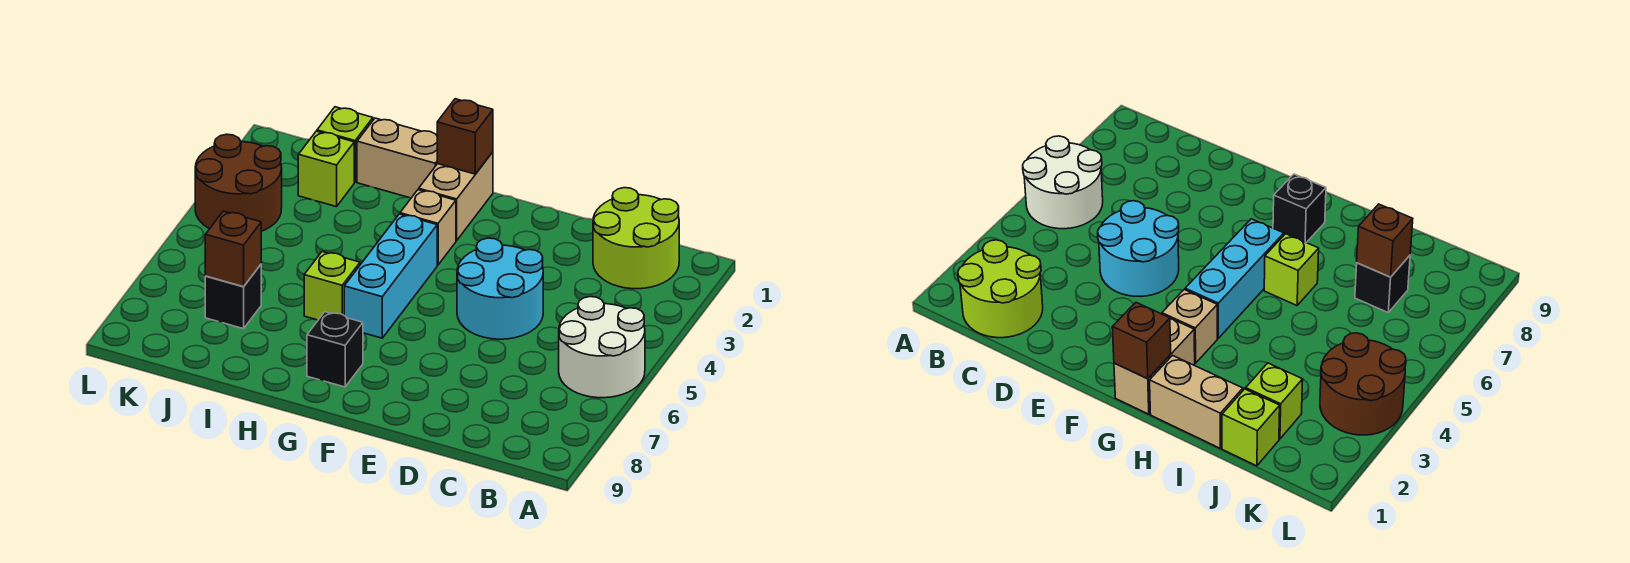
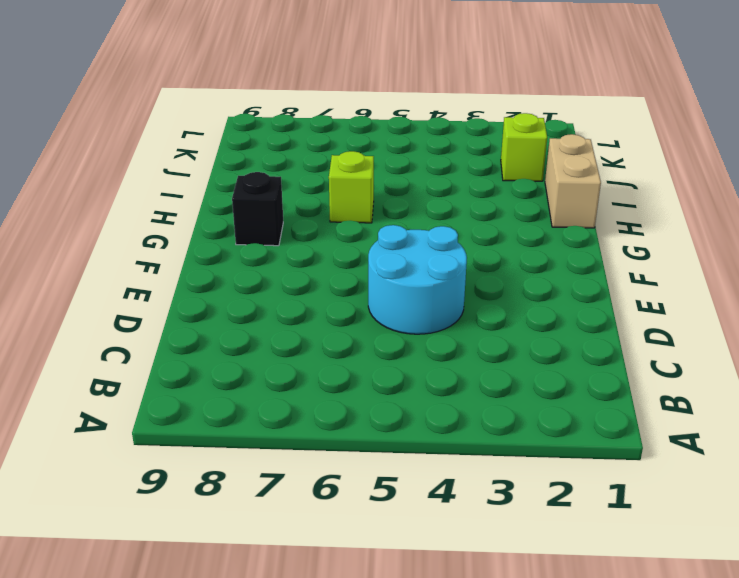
none -> white 2x2 round brick [559,297,645,398]
none -> lime 2x2 round brick [593,188,679,289]
none -> tan 1x2 brick [419,152,493,241]

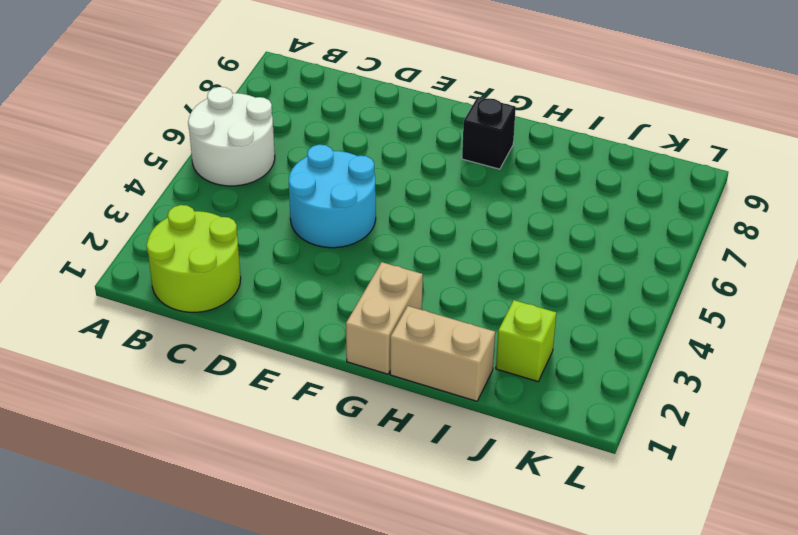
none -> tan 1x1 brick [400,190,456,265]
none -> cyan 1x3 brick [344,214,437,338]
none -> lime 1x1 brick [304,252,360,320]

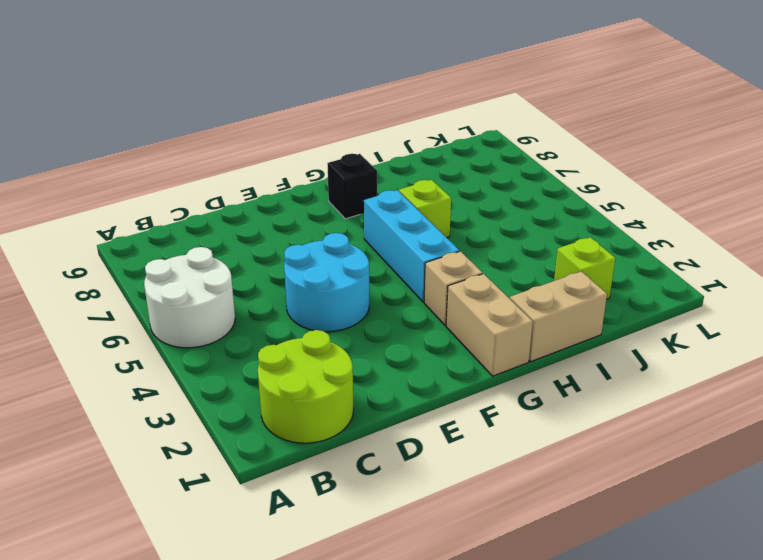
none -> lime 1x1 brick [317,107,373,182]
none -> black 1x1 brick [205,265,261,329]
none -> brown 2x2 round brick [195,134,282,231]

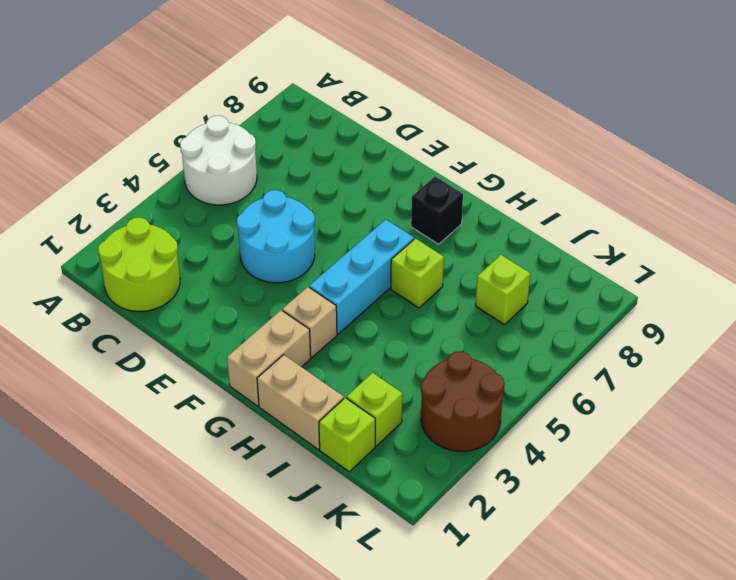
lime 1x1 brick [475,255,530,325] -> black 1x1 brick [205,265,261,329]
none -> brown 1x1 brick [437,99,493,174]
none -> brown 1x1 brick [205,211,261,287]

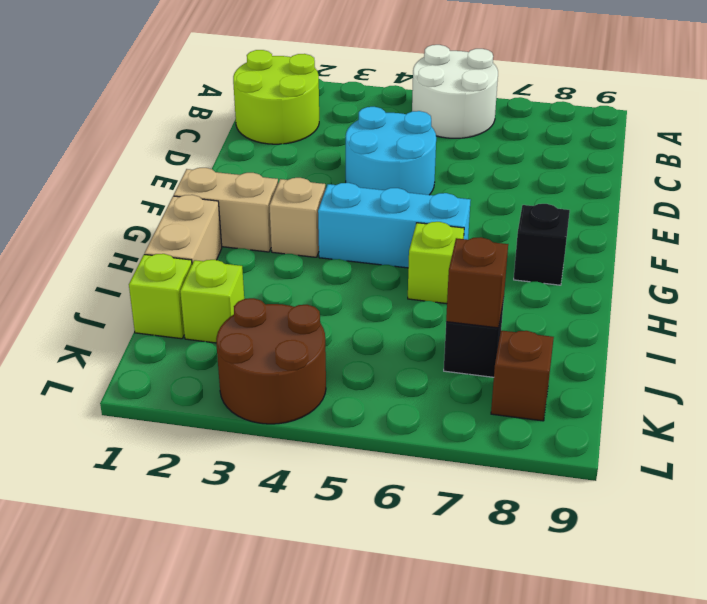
brown 1x1 brick [491,331,554,421] -> brown 1x1 brick moved to [437,99,493,174]

